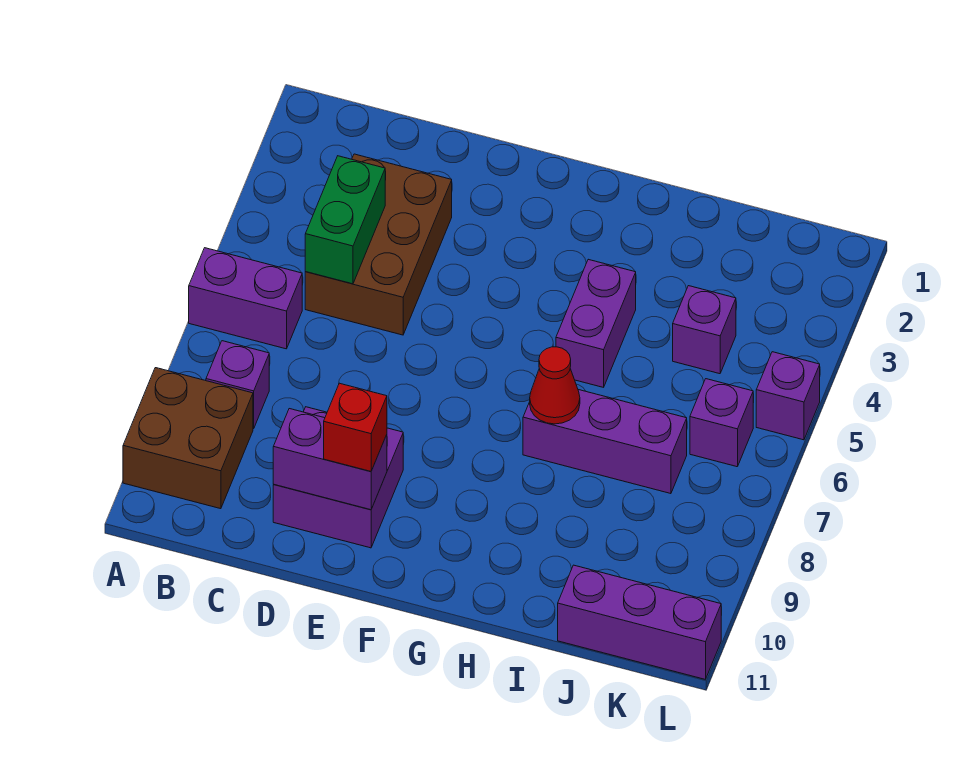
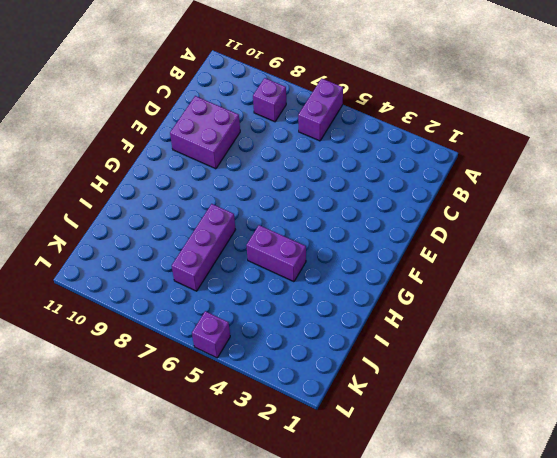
none -> brown 2x2 brick [123,368,253,509]
none -> brown 2x3 brick [305,154,452,335]
none -> purple 1x1 brick [673,286,736,374]

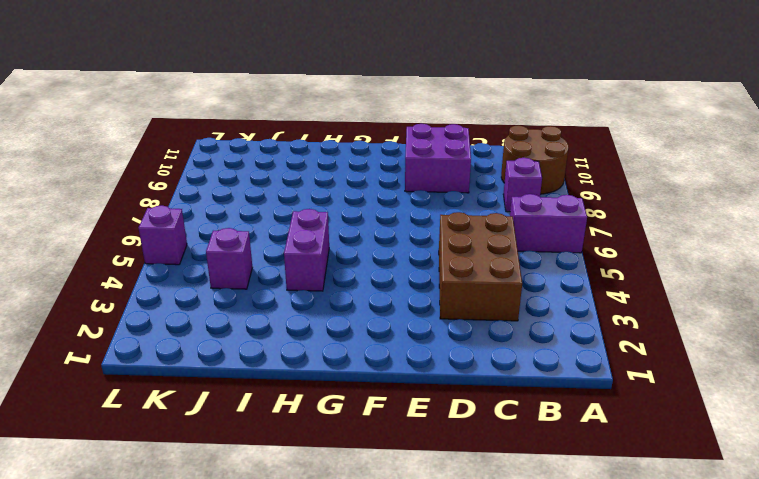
brown 2x2 round brick [501,126,569,194] -> brown 2x2 brick [123,368,253,509]
none -> purple 1x3 brick [523,390,687,494]
none -> purple 1x3 brick [558,565,721,679]
none -> purple 1x1 brick [690,379,753,467]

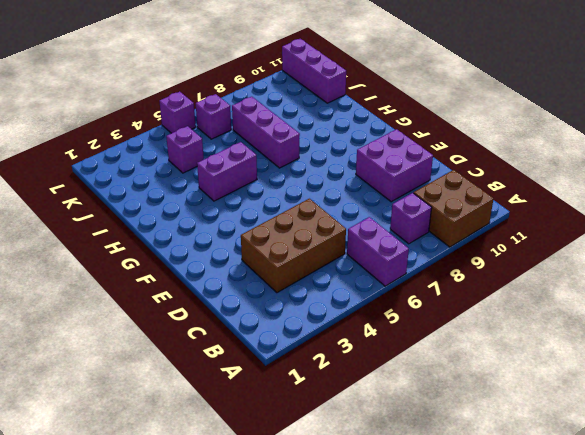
none -> green 1x2 brick [305,156,385,284]
none -> purple 1x2 brick [273,409,387,510]
none -> red 1x1 cone [530,347,580,424]

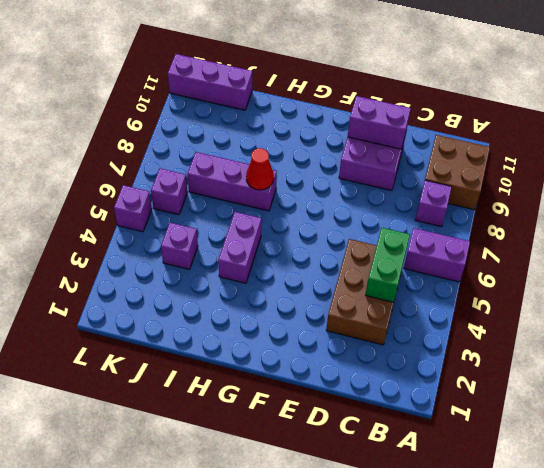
none -> red 1x1 brick [324,383,387,471]

